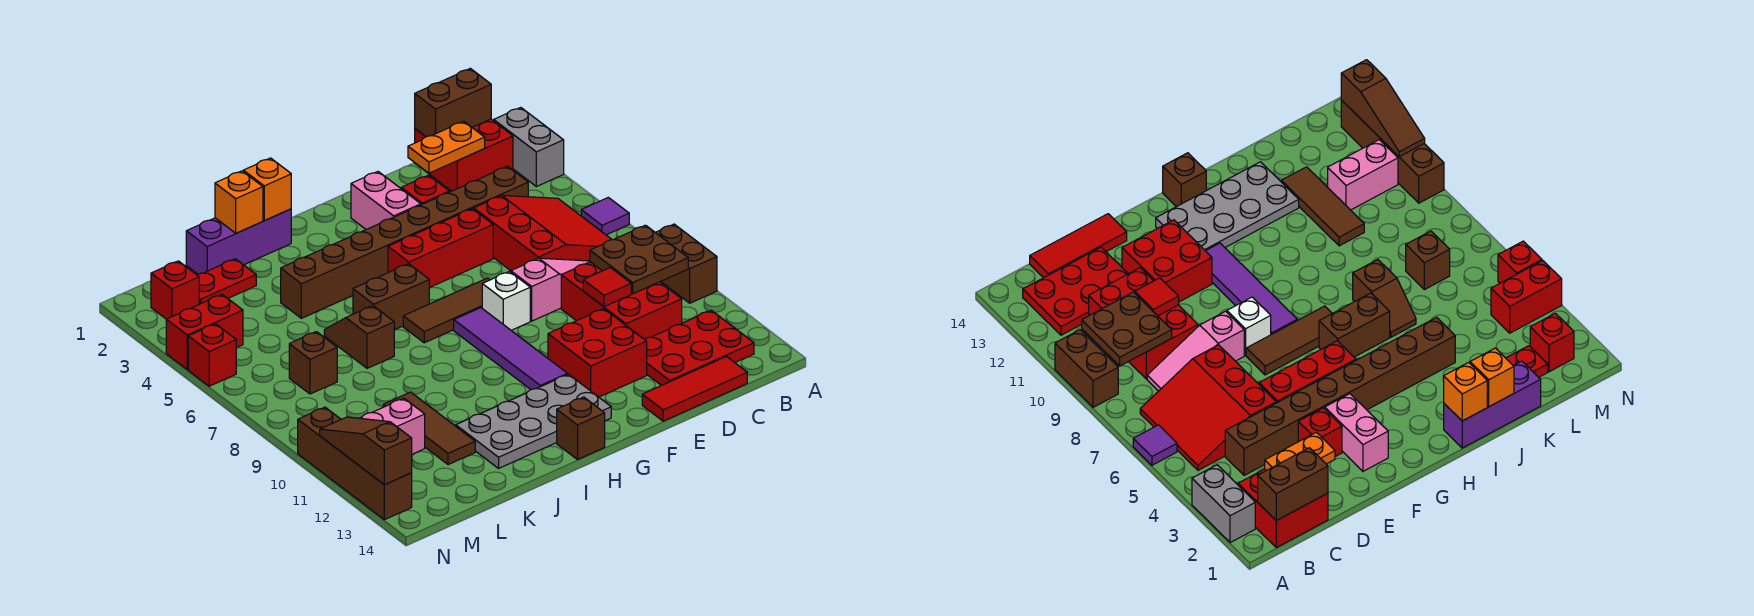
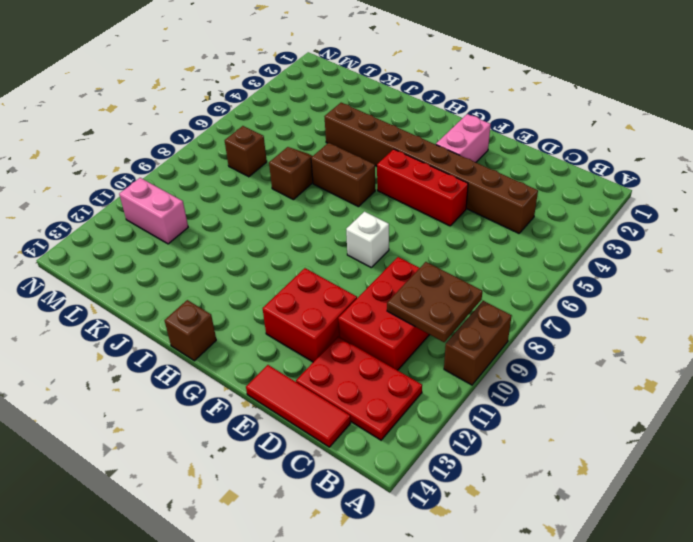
none -> grey 1x2 brick [494,107,564,187]
none -> purple 1x1 tile [581,197,629,235]
none -> red 2x2 brick [415,119,513,191]
none -> red 3x3 slope [474,195,612,271]

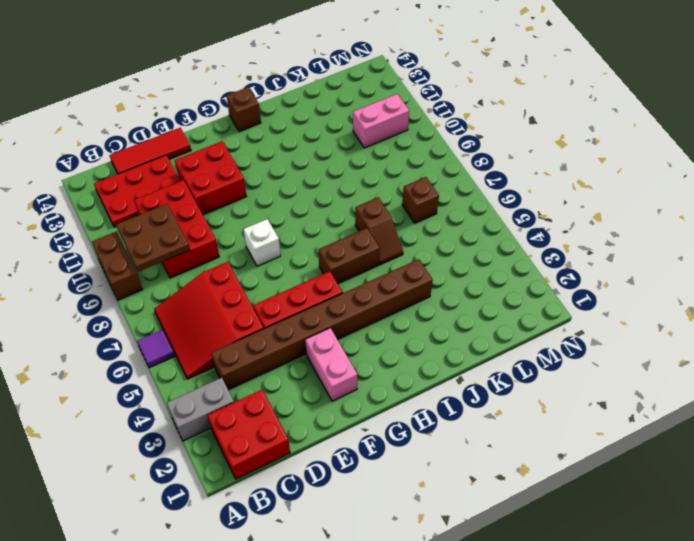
grey 1x2 brick [167,378,234,441] -> grey 1x2 brick turned to [494,107,564,187]
none -> pink 1x3 slope [511,258,590,321]
none -> red 1x1 brick [401,175,449,205]
none -> brown 1x3 tile [403,278,490,343]
none -> purple 1x4 tile [454,308,568,390]

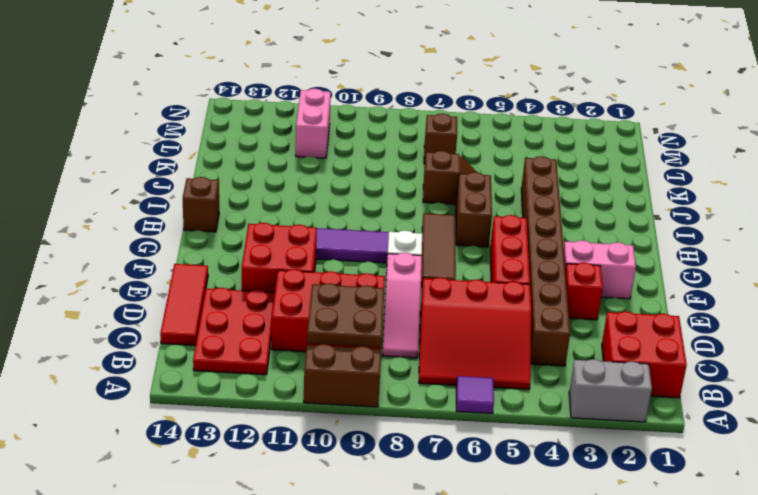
none -> grey 2x4 plate [456,374,611,468]
none -> purple 1x3 brick [186,209,291,274]
none -> red 1x2 plate [197,259,256,304]
none -> brown 1x3 tile [383,392,475,465]

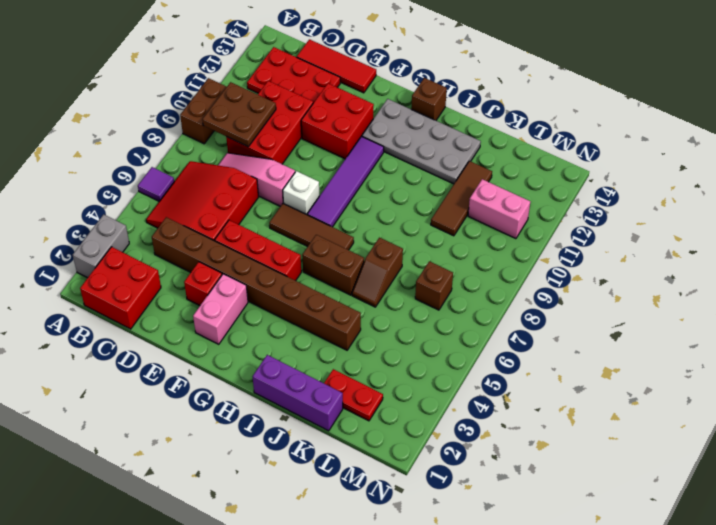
none -> red 1x1 brick [151,261,199,319]
none -> red 1x2 brick [166,294,243,369]
none -> red 1x1 brick [188,324,236,386]
none -> brown 1x4 brick [298,407,412,520]

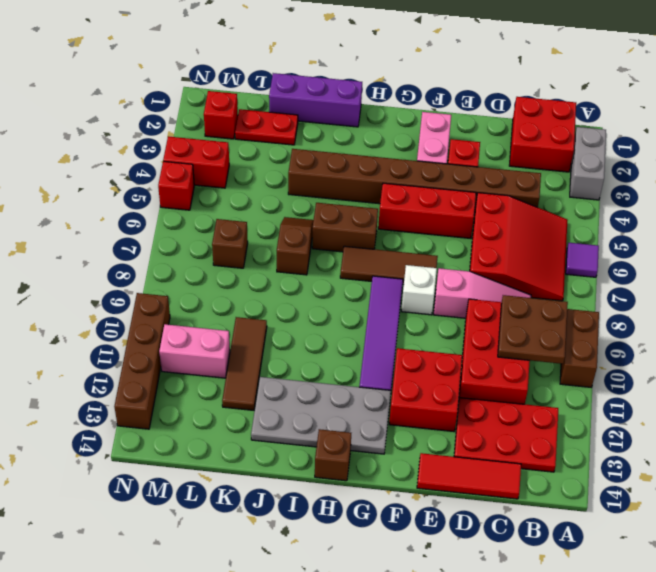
none -> brown 1x2 brick [415,68,491,137]
none -> orange 1x2 plate [408,121,485,173]
none -> red 1x1 tile [583,268,631,307]
none -> orange 1x1 brick [243,158,291,221]

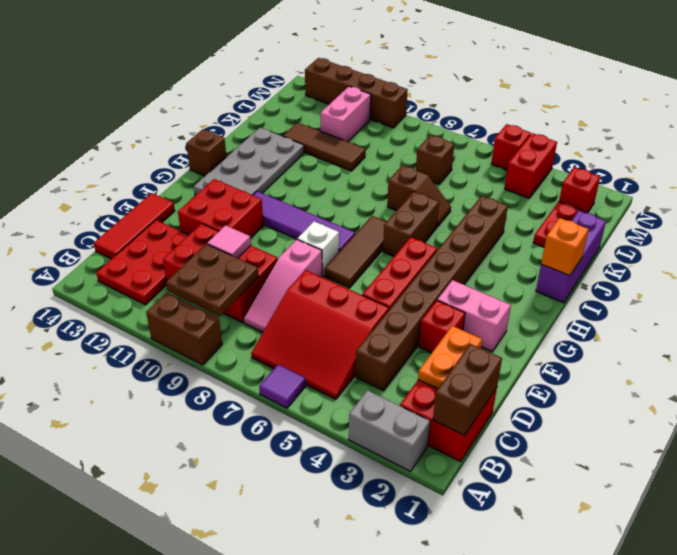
pink 1x1 tile [207,225,251,258] -> red 1x1 tile [583,268,631,307]
none -> orange 1x1 brick [215,171,263,233]
none -> brown 1x3 slope [320,417,412,485]

